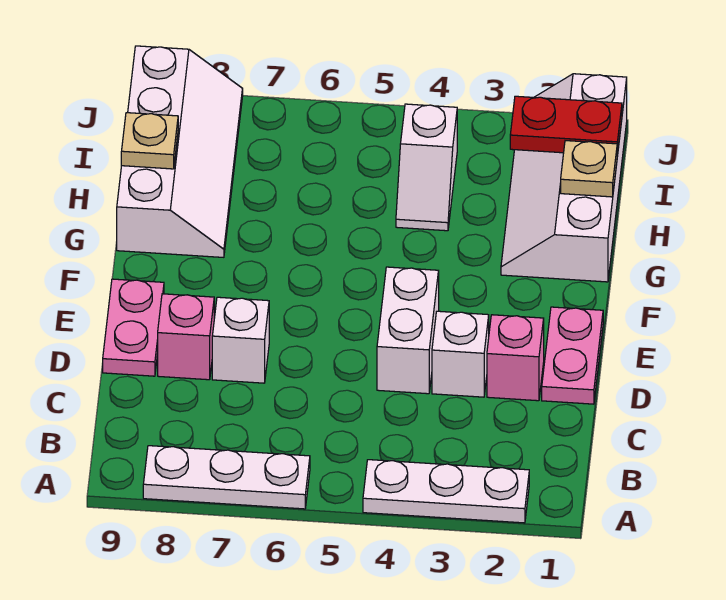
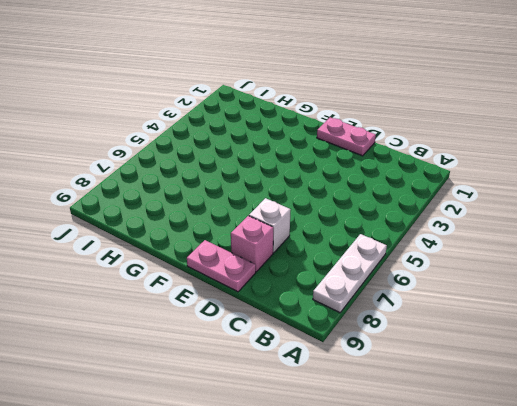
none -> white 1x3 plate [363,460,529,523]
none -> pink 1x1 brick [487,315,544,401]
none -> white 1x1 brick [432,311,489,397]

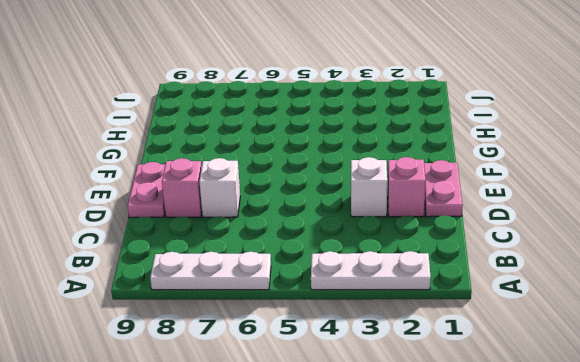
none -> white 1x2 brick [377,267,439,394]
none -> white 2x4 slope [501,74,627,282]
none -> white 2x4 slope [117,46,243,257]

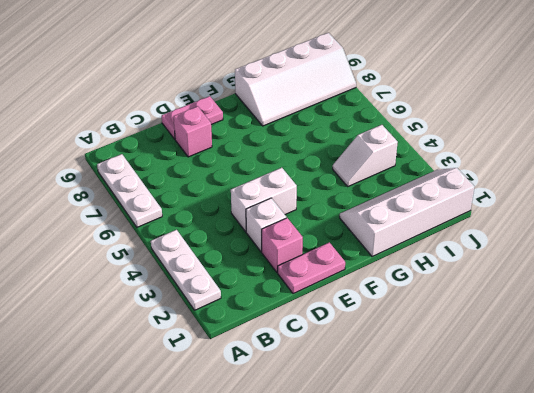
none -> white 1x1 brick [212,297,269,383]
none -> tan 1x1 plate [561,141,617,197]
none -> tan 1x1 plate [121,113,178,169]

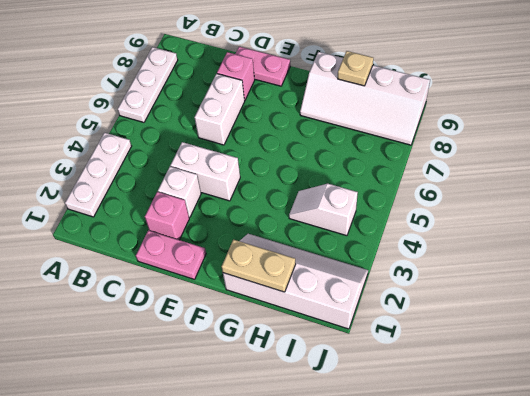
white 1x2 brick [195,74,245,145] -> white 1x1 brick [212,297,269,383]
tan 1x2 plate [222,240,296,292] -> tan 1x1 plate [561,141,617,197]
none -> red 1x2 plate [510,96,622,156]

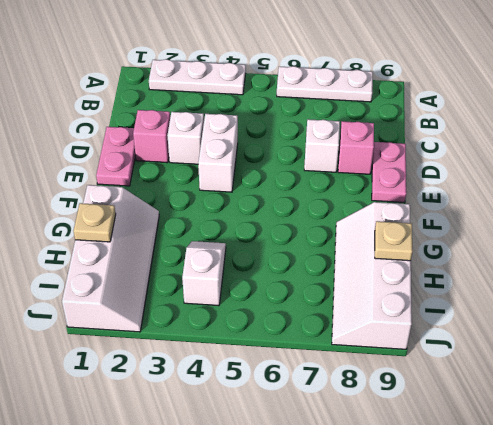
none -> red 1x2 plate [510,96,622,156]

